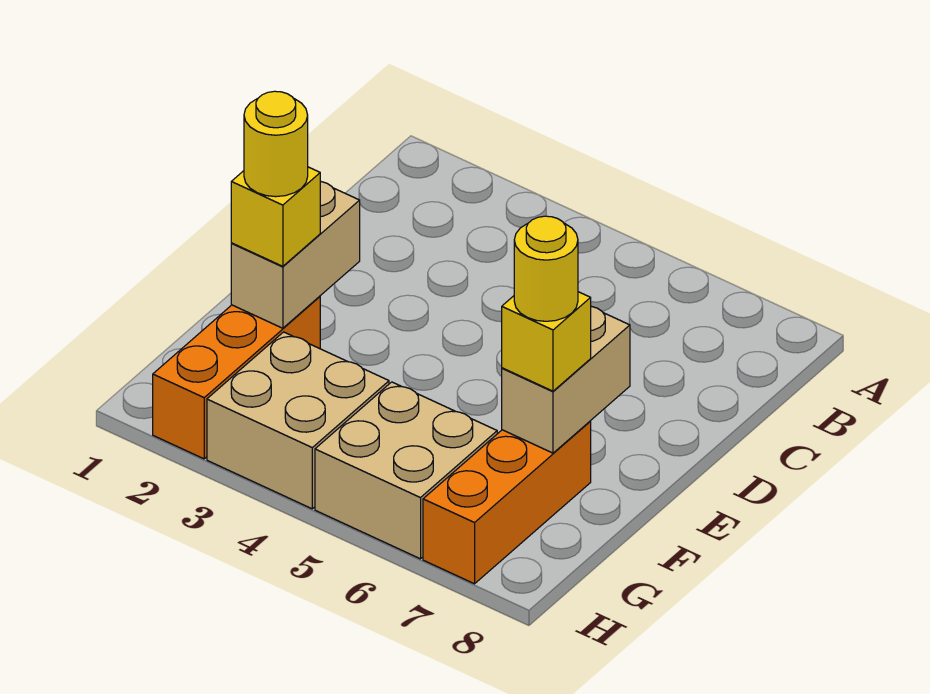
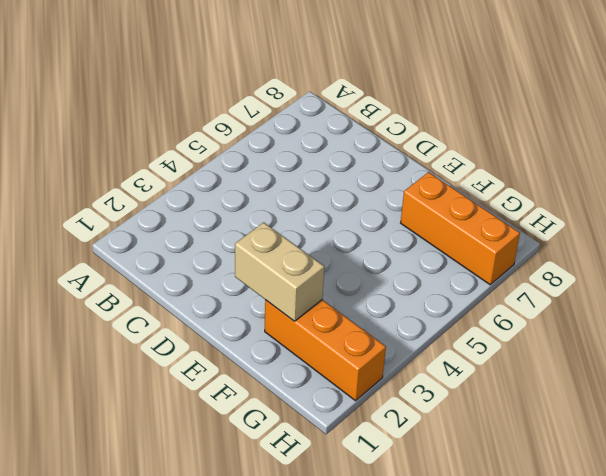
none -> tan 2x2 brick [207,332,389,509]
none -> tan 2x2 brick [315,382,497,559]

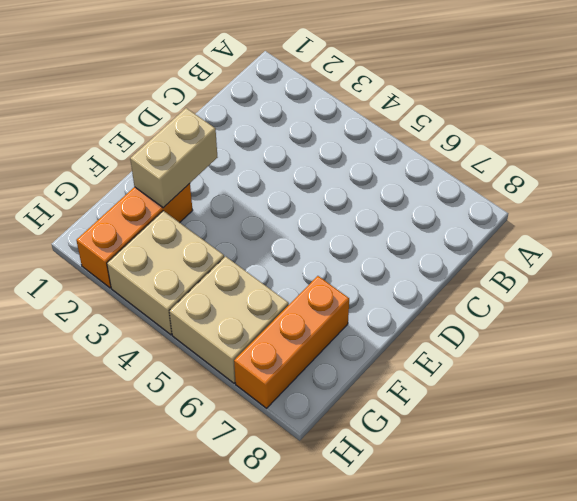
none -> tan 1x2 brick [502,306,630,453]
none -> yellow 1x1 brick [231,167,320,266]

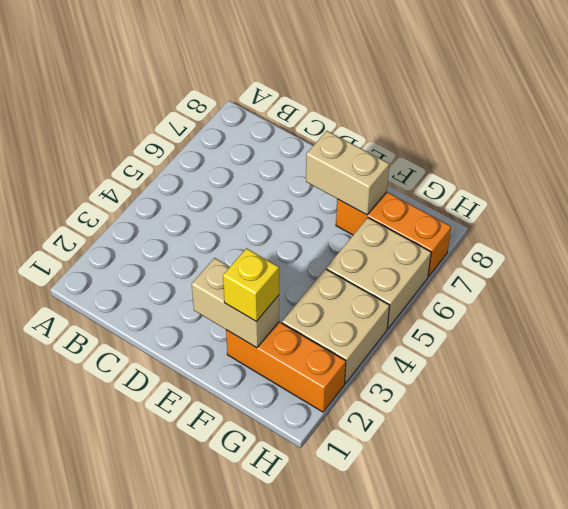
none -> yellow 1x1 brick [502,292,591,391]
none -> yellow 1x1 round brick [244,91,308,197]

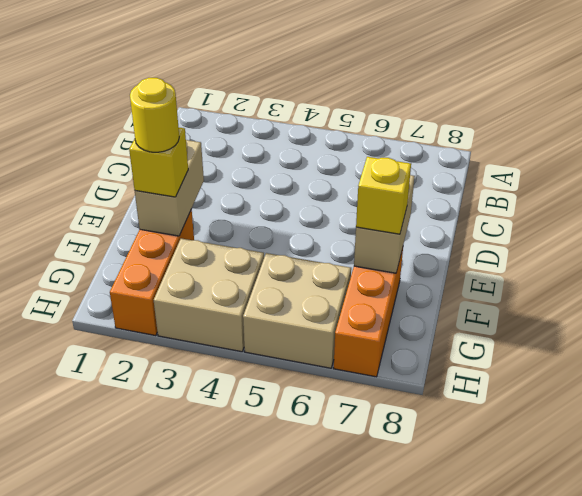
none -> yellow 1x1 round brick [514,216,578,321]

